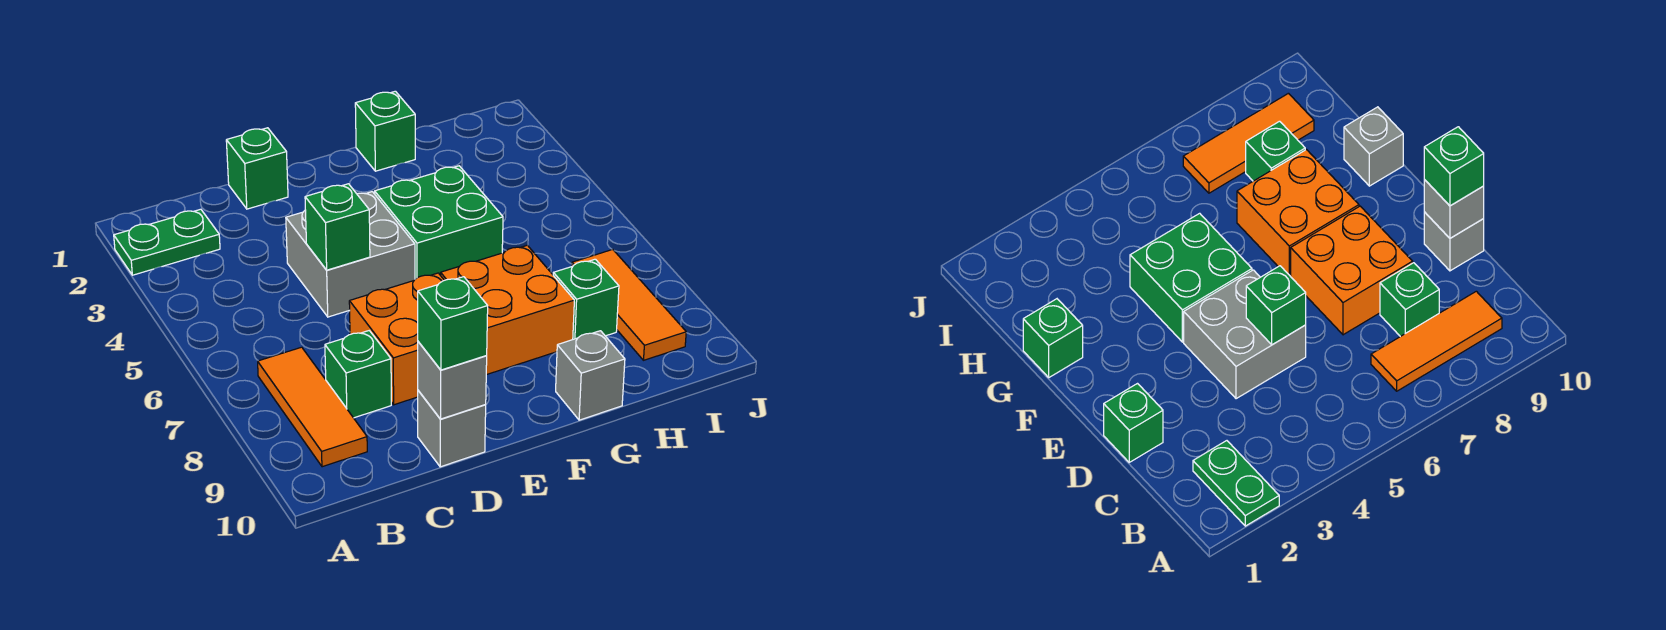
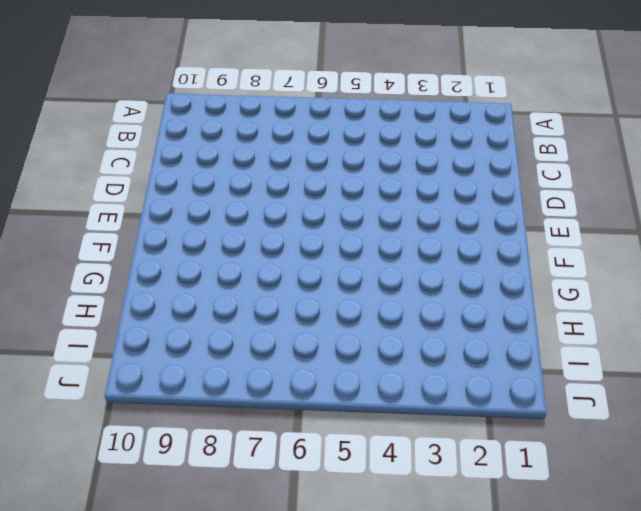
none -> green 1x2 plate [114,209,220,275]
none -> orange 1x3 tile [258,347,367,467]
none -> green 1x1 brick [325,331,391,418]

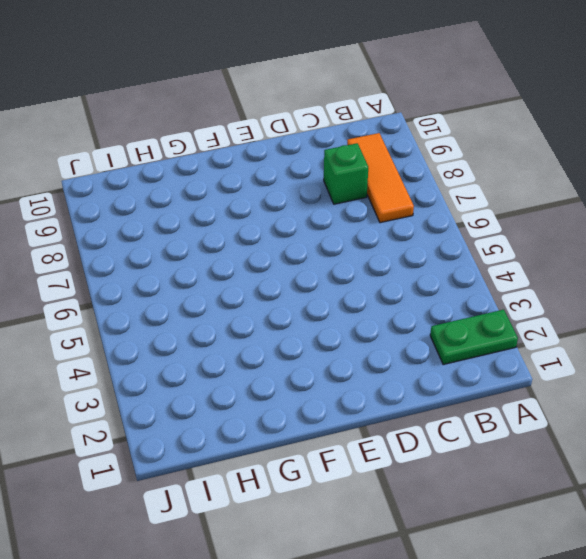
none -> green 1x1 brick [226,128,288,209]
none -> grey 2x2 brick [286,192,415,317]
none -> orange 2x2 brick [349,273,444,405]

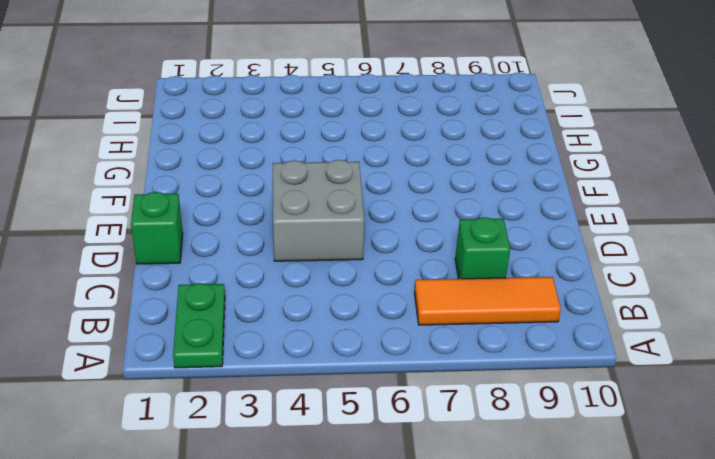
none -> orange 2x2 brick [349,273,444,405]
none -> grey 1x1 brick [418,390,486,467]
none -> green 2x2 brick [375,166,503,279]

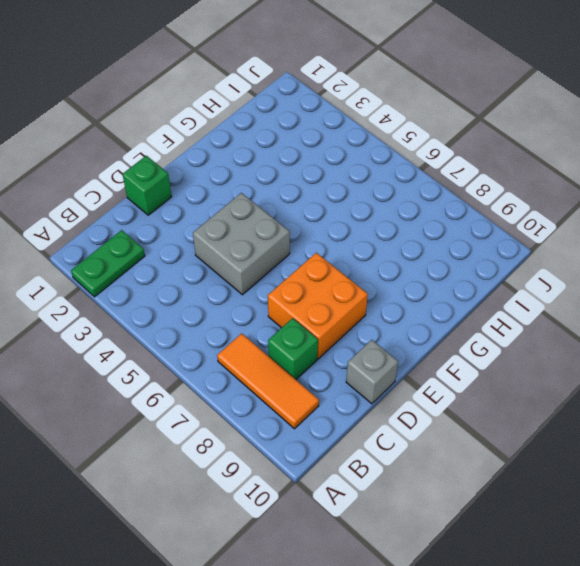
none -> green 2x2 brick [375,166,503,279]
none -> orange 2x2 brick [441,245,574,375]
none -> green 1x1 brick [355,91,415,171]

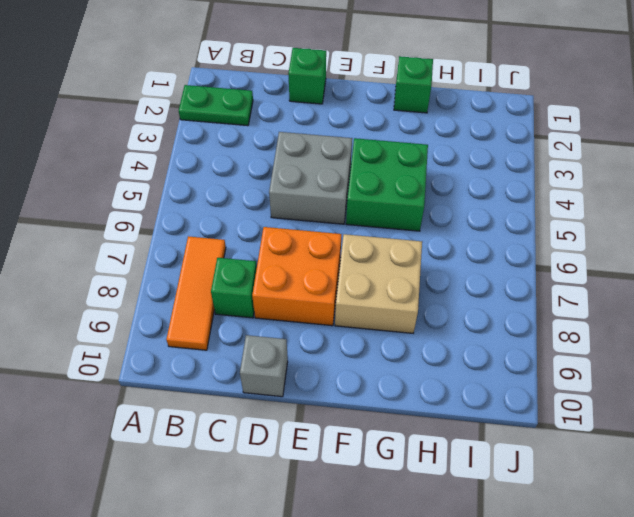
tan 2x2 brick [335,234,422,333] -> orange 2x2 brick [441,245,574,375]
none -> grey 1x1 brick [556,331,625,420]
none -> green 1x1 brick [553,259,619,339]
none -> orange 1x3 tile [572,250,686,360]

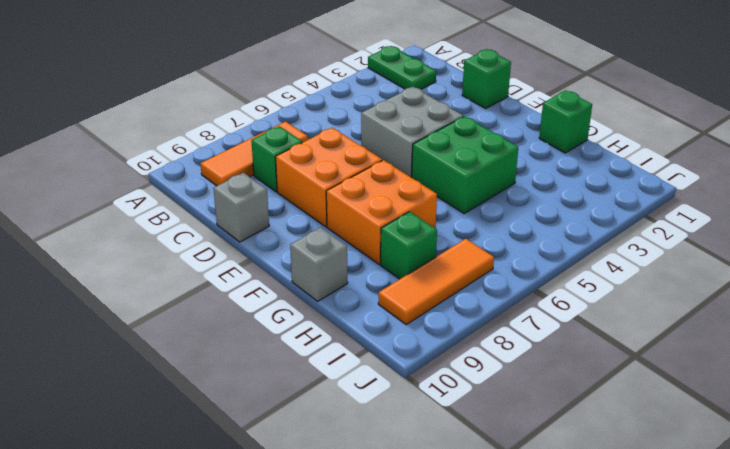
none -> green 1x1 brick [305,184,370,270]
none -> grey 1x1 brick [418,342,487,419]
none -> green 1x1 brick [418,277,488,370]

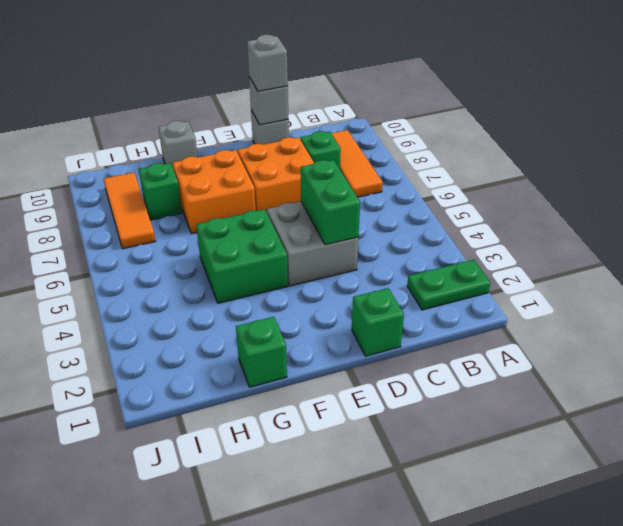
green 1x2 brick [301,160,360,245] -> green 1x1 brick [305,184,370,270]
grey 1x1 brick [247,35,288,91] -> green 1x1 brick [418,277,488,370]

